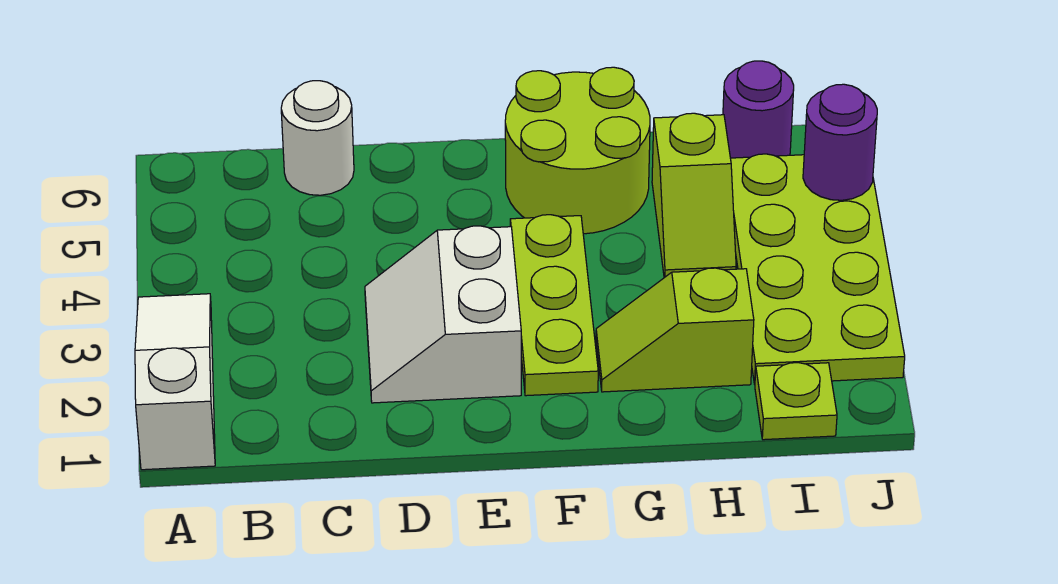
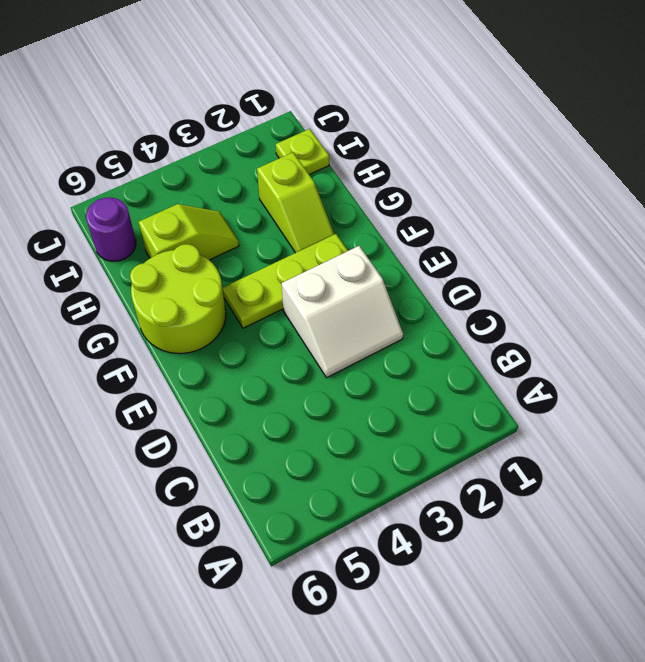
none -> white 1x3 slope [135,294,215,470]
none -> white 1x1 round brick [281,81,354,195]

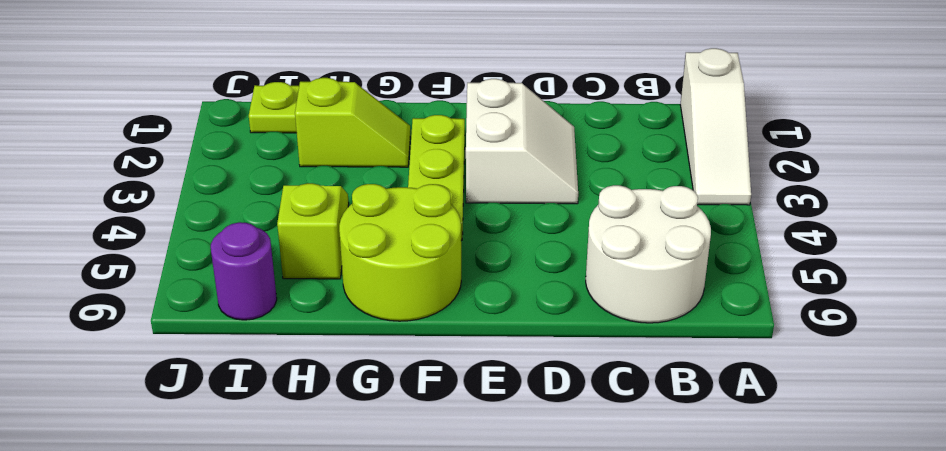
white 2x2 round brick [586,185,711,323] -> white 1x1 round brick [281,81,354,195]
none -> lime 2x4 plate [730,154,905,384]
none -> purple 1x1 round brick [803,84,877,200]

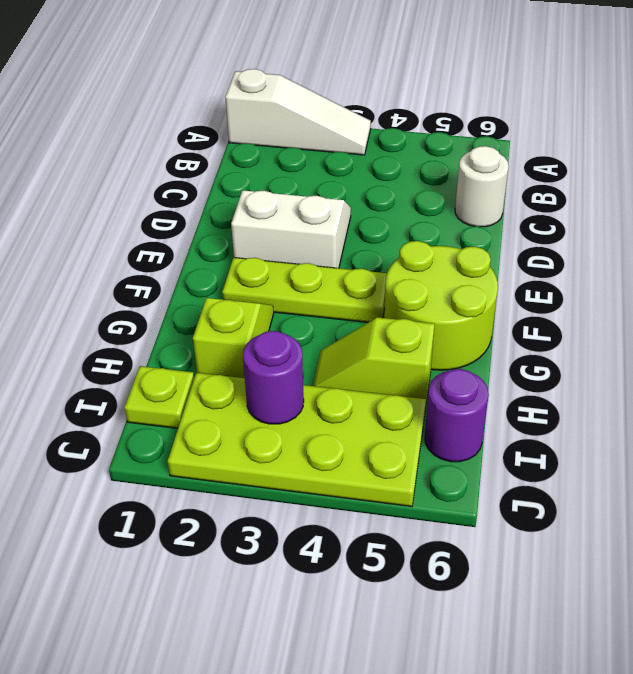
purple 1x1 round brick [243,331,304,424] -> purple 1x1 round brick moved to [803,84,877,200]

